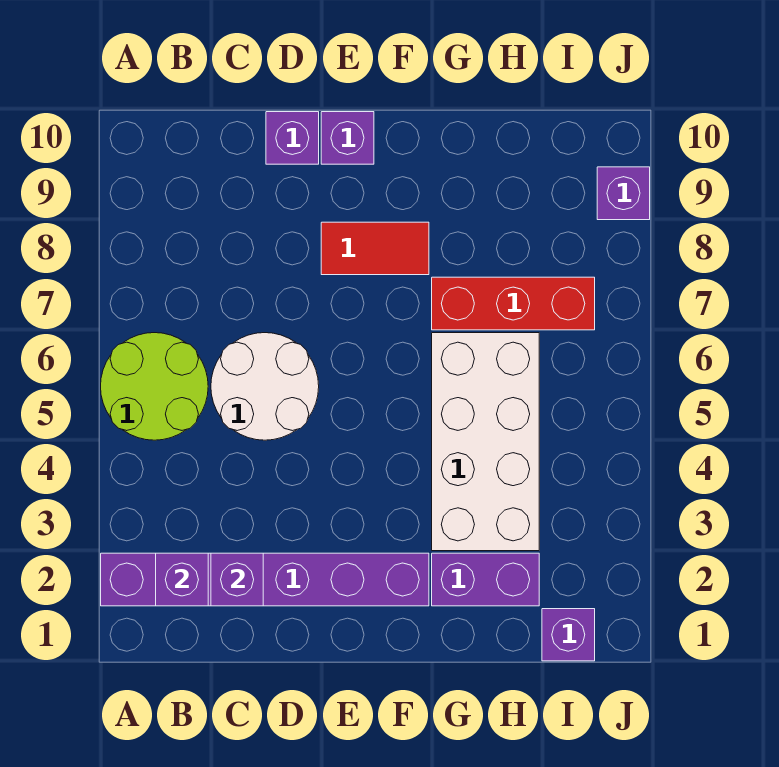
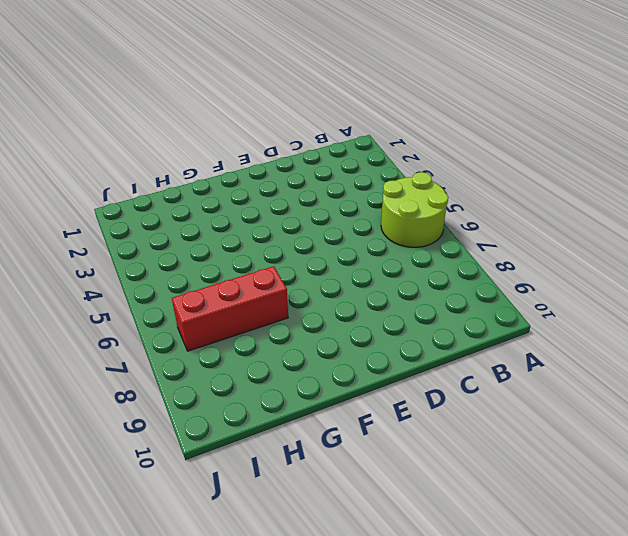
none -> purple 1x6 brick [101,553,429,606]
none -> white 2x2 round brick [211,333,319,440]
none -> purple 1x1 brick [266,112,319,164]

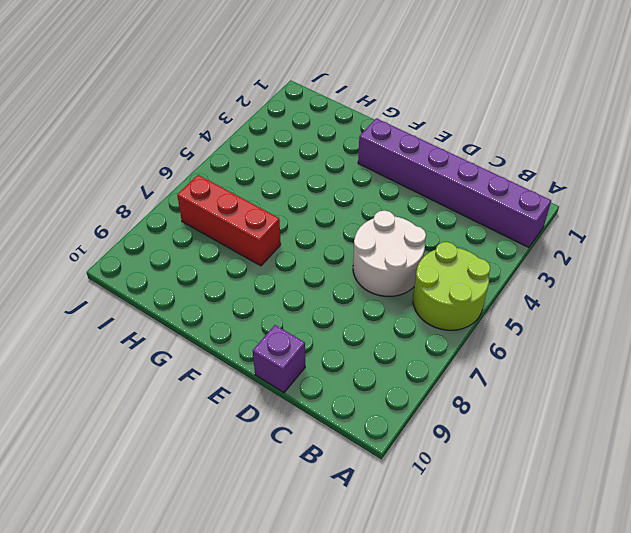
none -> red 1x2 tile [321,222,429,275]
none -> purple 1x1 brick [321,112,374,164]
none -> purple 1x2 brick [432,553,539,606]

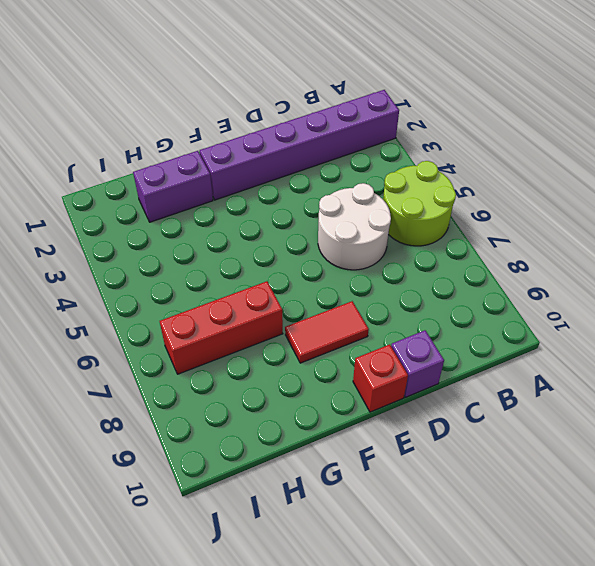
red 1x1 brick [353,344,408,412] -> purple 1x1 brick [321,112,374,164]
none -> white 2x4 brick [432,333,539,551]
none -> purple 1x1 brick [542,609,595,661]
none -> purple 1x1 brick [597,167,650,220]

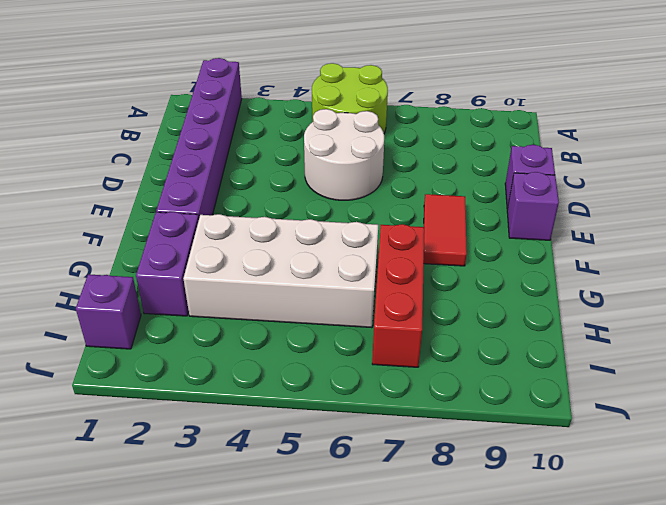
none -> purple 1x1 brick [597,167,650,220]
none -> purple 1x1 brick [156,553,208,606]
none -> purple 1x1 brick [211,553,263,606]

